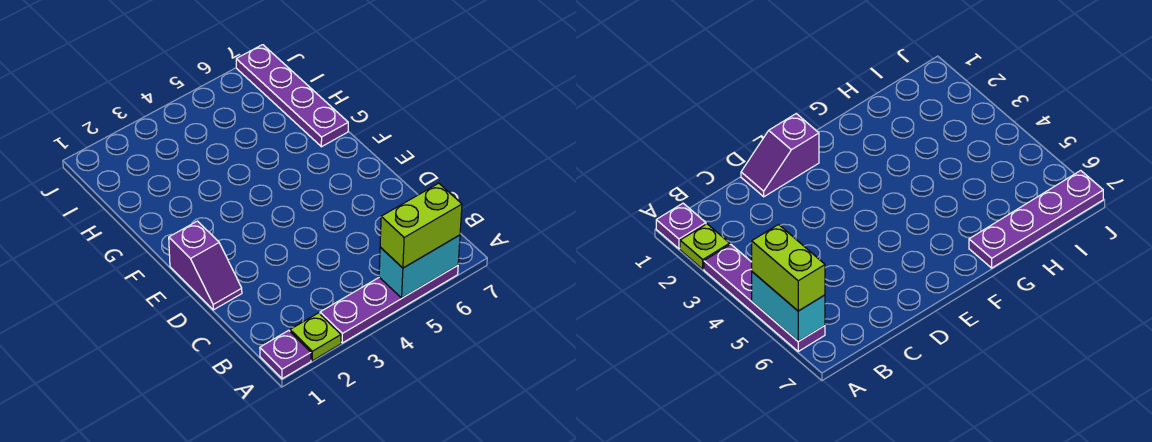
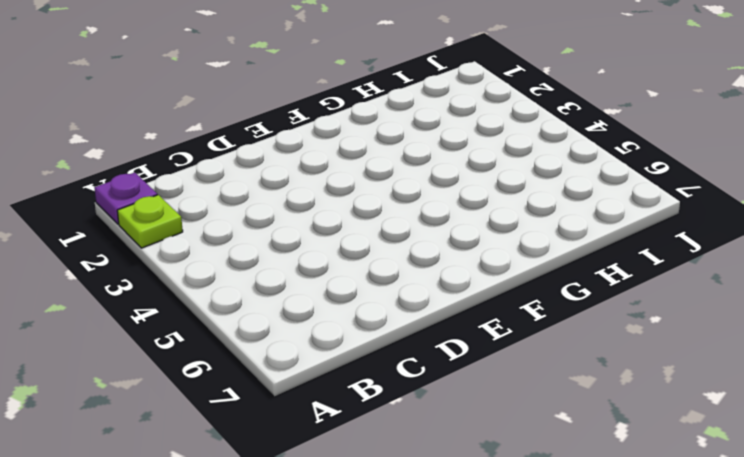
none -> purple 1x4 plate [320,265,458,343]
none -> purple 1x2 slope [169,221,242,310]

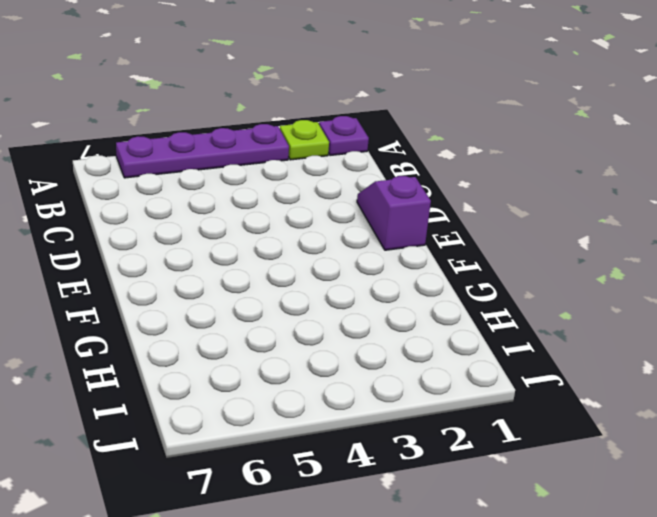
none -> purple 1x4 plate [236,45,348,147]
none -> cyan 1x2 brick [379,235,460,298]

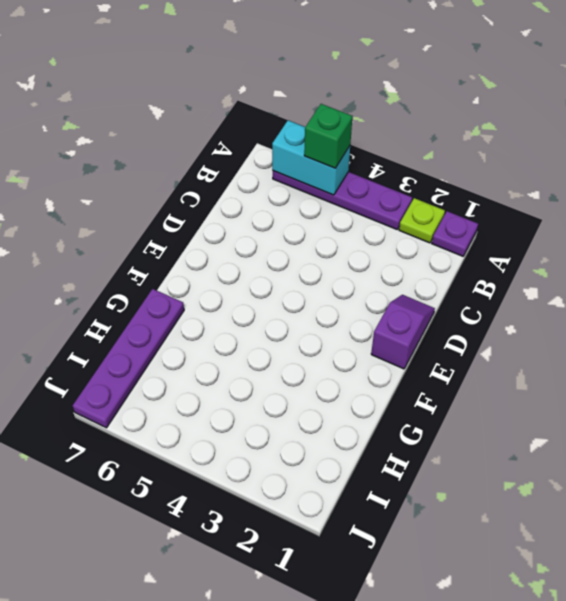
green 1x1 brick [304,104,353,168] -> lime 1x2 brick [380,183,462,268]

